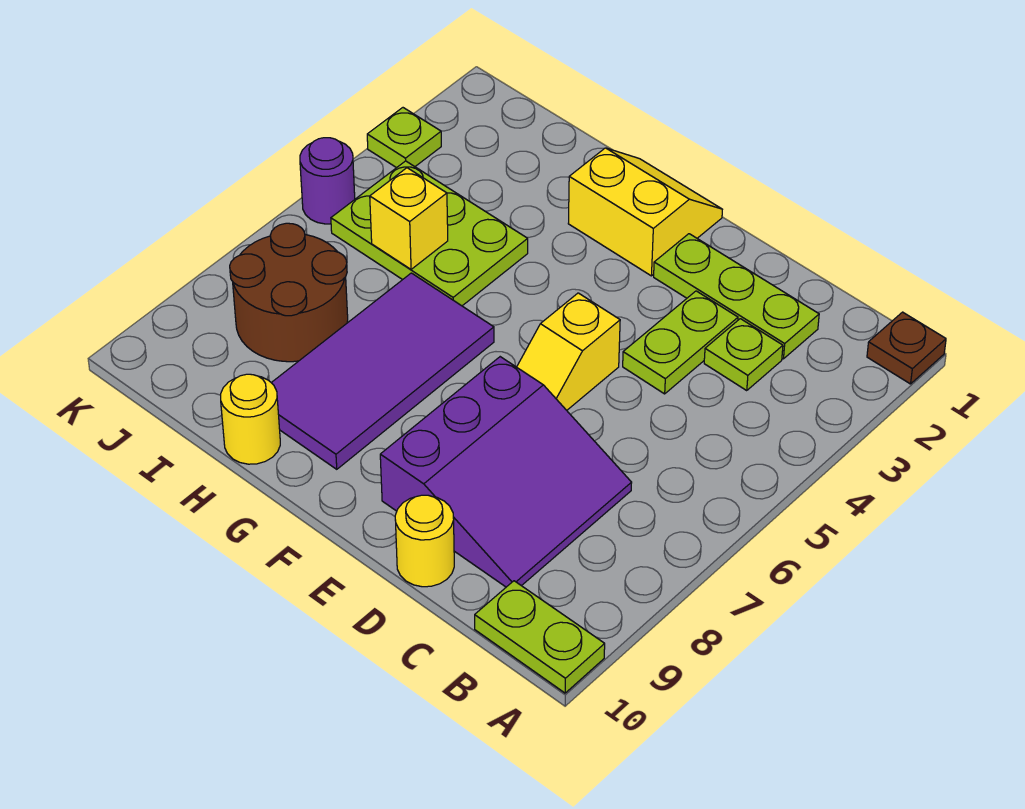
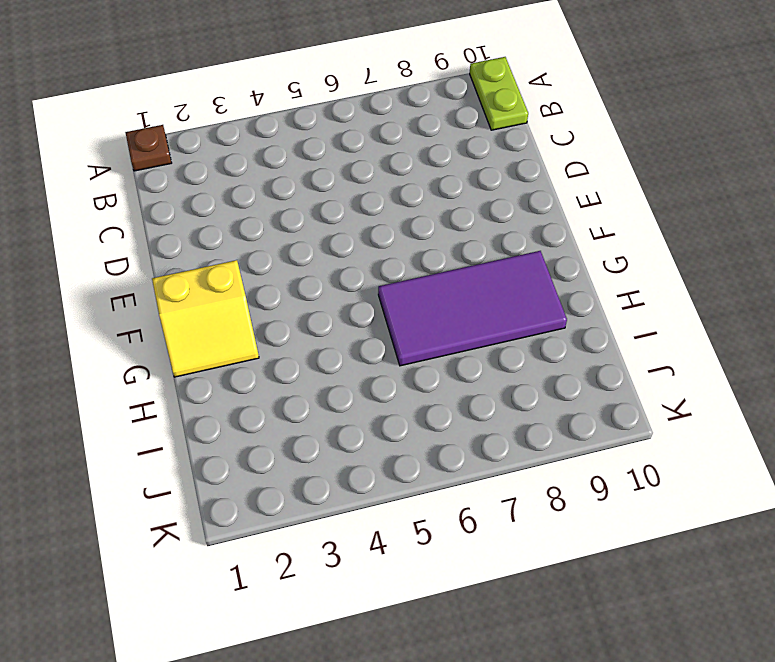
yellow 2x2 slope [152,260,259,377] -> yellow 2x2 slope turned to [568,148,722,276]
none -> lime 1x3 plate [654,234,819,359]
none -> lime 1x1 plate [704,319,783,390]
none -> purple 3x3 slope [380,357,632,587]

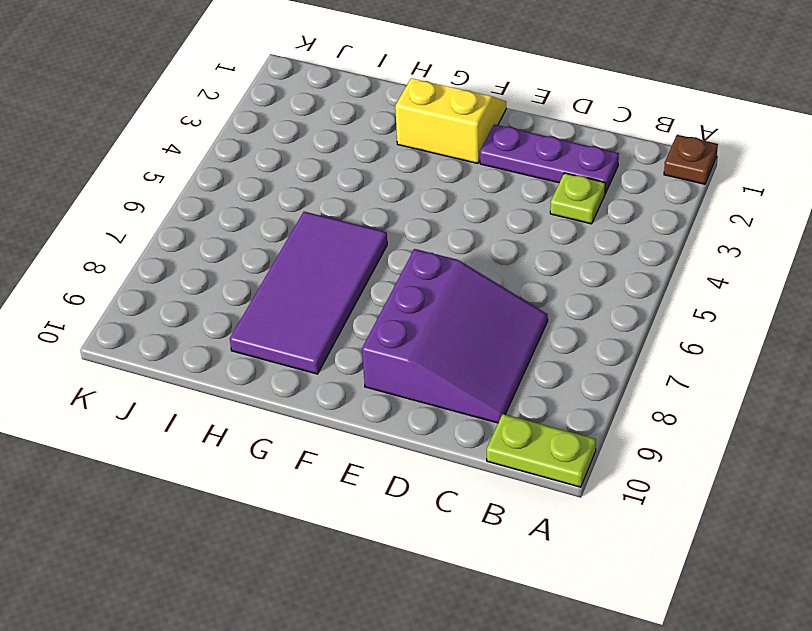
purple 1x3 plate [480,124,619,193] -> lime 1x3 plate [654,234,819,359]
none -> lime 1x2 plate [623,291,738,394]
none -> yellow 1x1 round brick [395,495,454,587]
none -> yellow 1x2 slope [517,293,620,410]

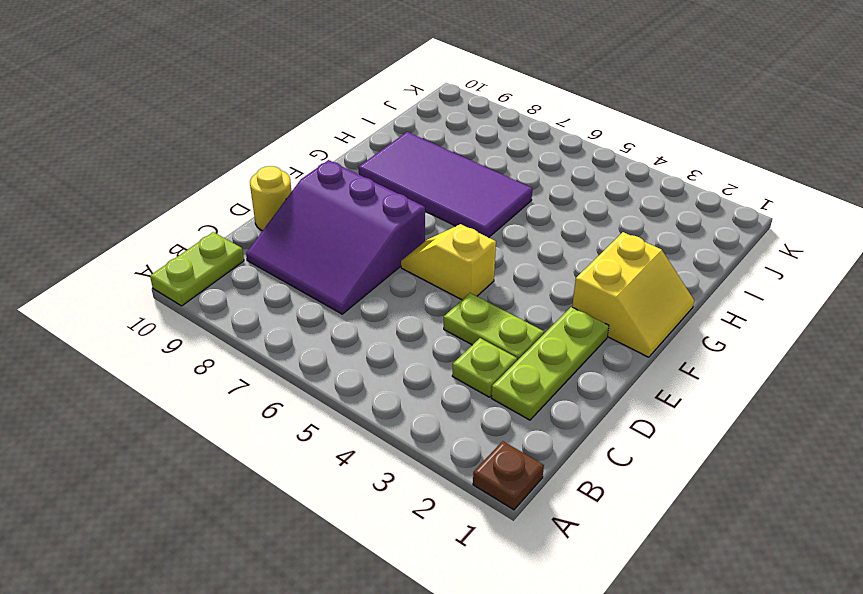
none -> lime 2x3 plate [331,161,528,306]
none -> yellow 1x1 round brick [221,374,280,464]
none -> brown 2x2 round brick [230,223,348,362]

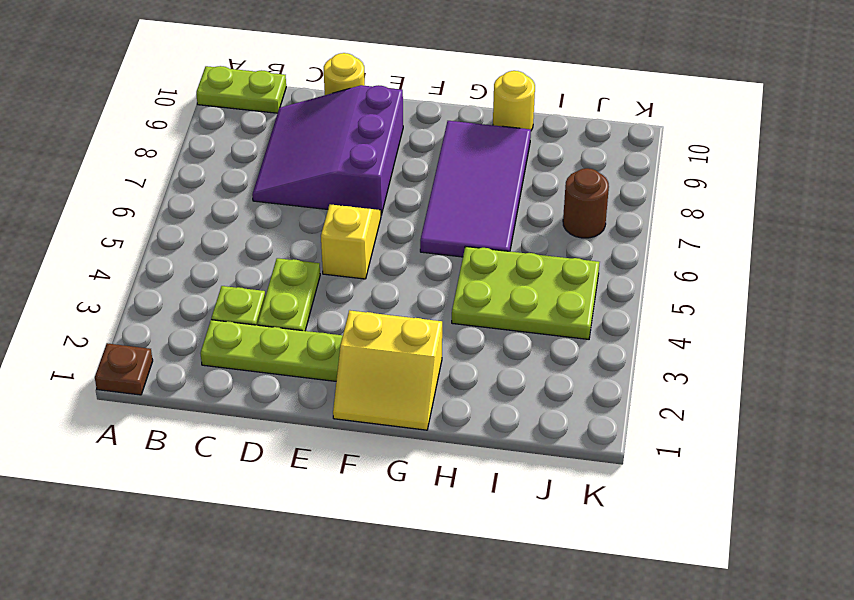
brown 1x1 round brick [563,168,609,238] -> brown 2x2 round brick [230,223,348,362]
none -> lime 1x1 plate [367,108,441,168]
none -> purple 1x1 round brick [300,138,355,224]
none -> yellow 1x1 brick [370,168,448,269]

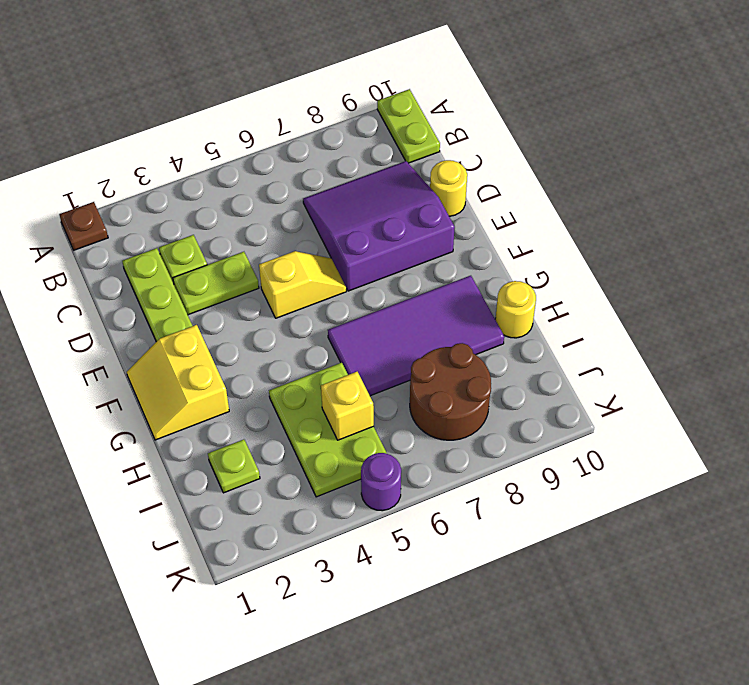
lime 1x1 plate [208,439,260,493] -> lime 1x1 plate moved to [367,108,441,168]

